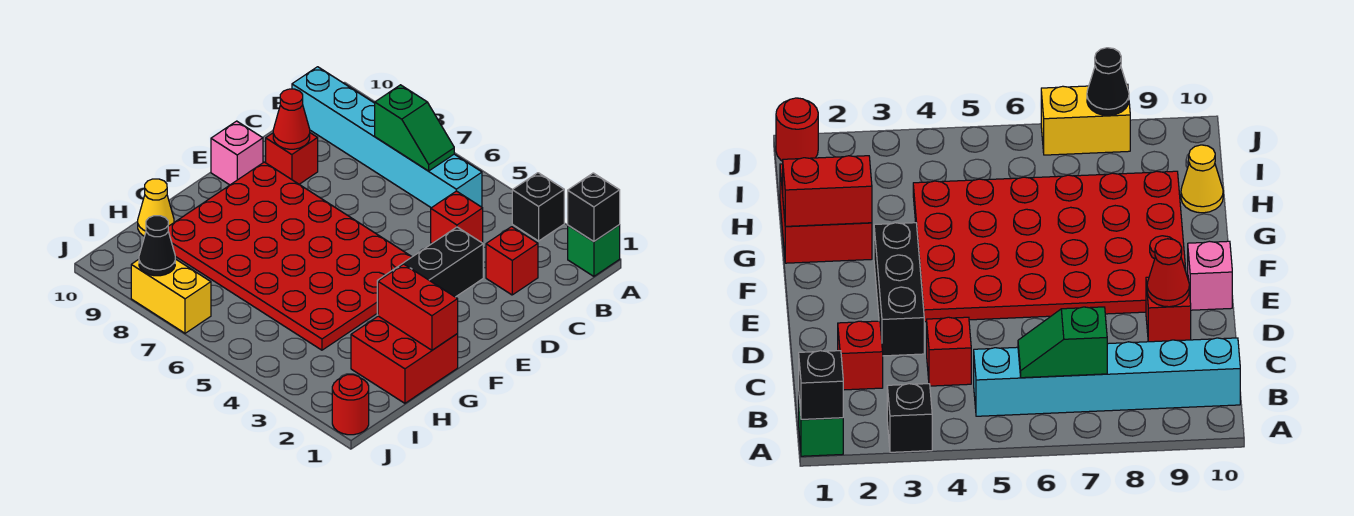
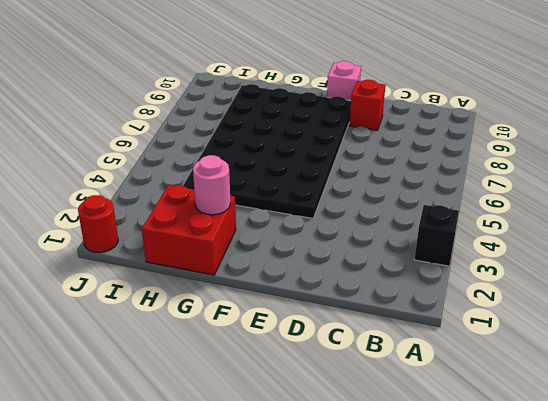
black 4x6 plate [183,84,351,218] -> red 4x6 plate [168,162,411,350]
pink 1x1 round brick [193,155,231,215] -> red 1x2 brick [378,264,458,350]
none -> green 1x1 brick [568,225,620,276]
none -> cyan 1x6 brick [292,67,482,208]
none -> red 1x1 brick [486,227,538,295]

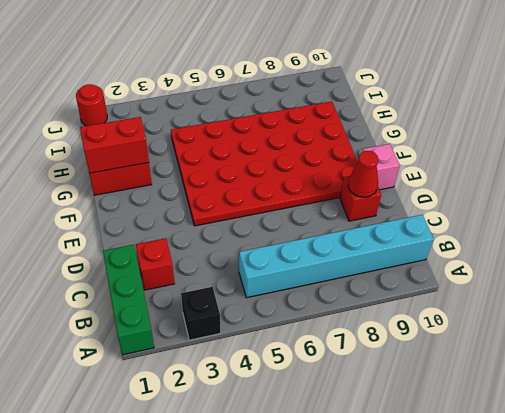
green 1x3 brick [103,245,154,355] -> green 1x1 brick [568,225,620,276]
none -> red 1x1 brick [431,191,483,243]
none -> black 1x3 brick [377,227,483,315]
none -> yellow 1x1 cone [138,179,174,236]

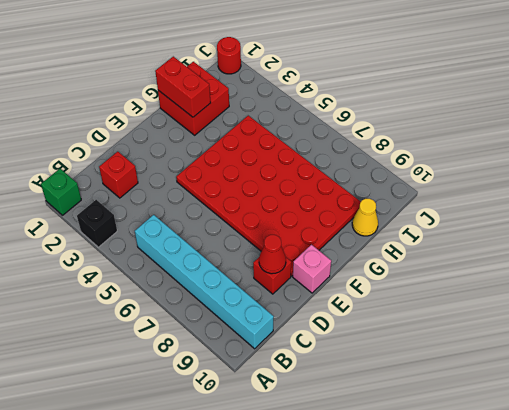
none -> red 1x1 brick [431,191,483,243]
none -> black 1x3 brick [377,227,483,315]
none -> yellow 1x2 brick [131,259,211,333]

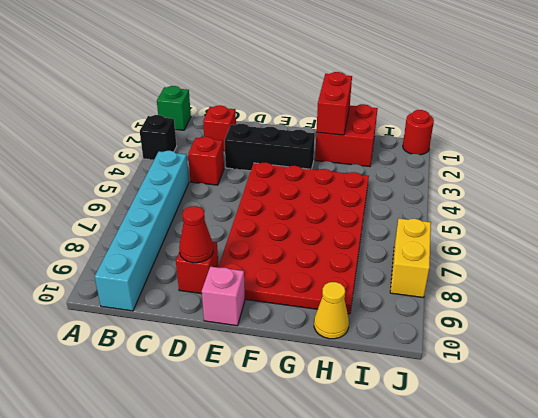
none -> black 1x1 brick [568,173,620,242]
none -> green 1x2 slope [375,85,454,171]
none -> black 1x1 cone [139,216,175,276]

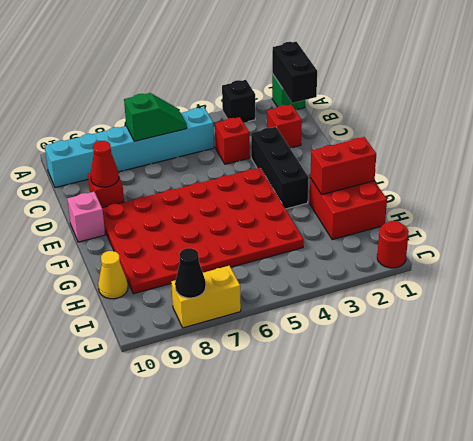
black 1x2 brick [272,42,317,103] -> black 1x1 brick [568,173,620,242]

